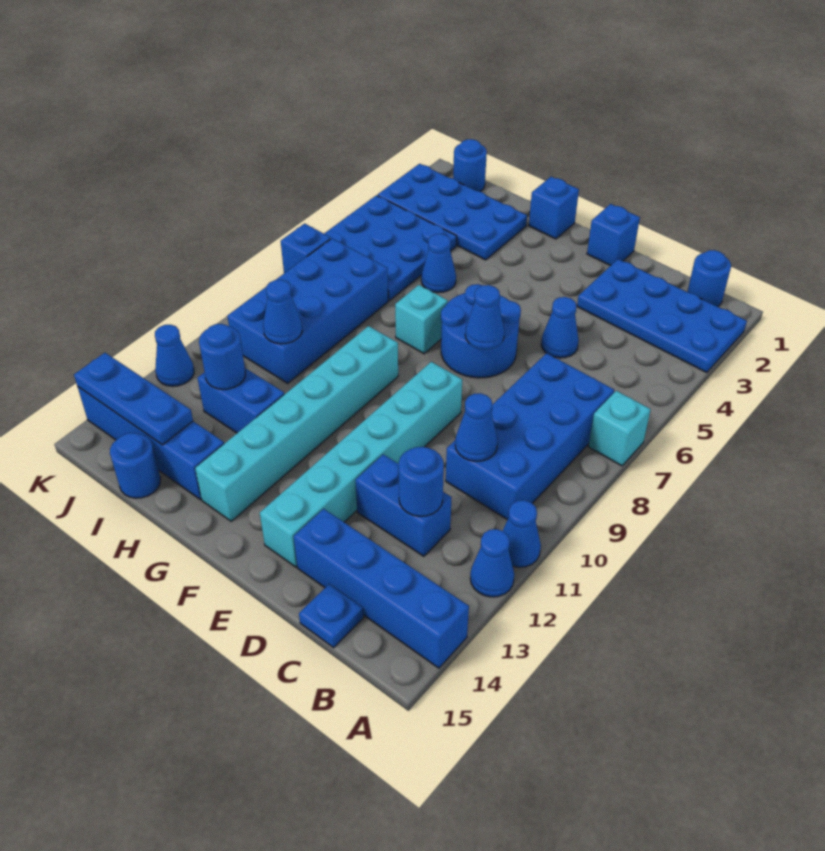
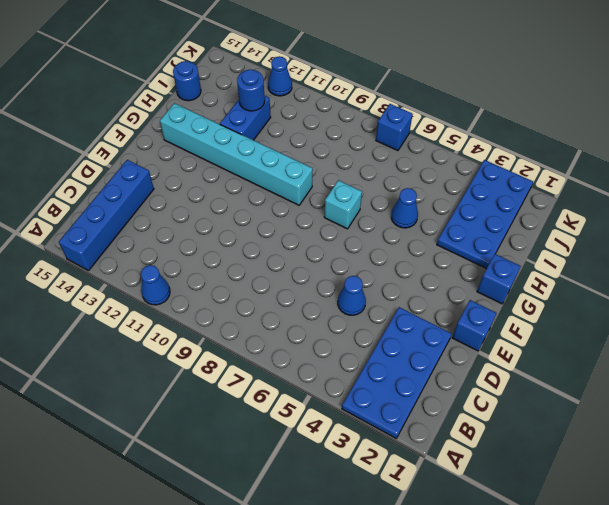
none -> cyan 1x1 brick [588,391,651,466]
none -> blue 1x1 cone [470,529,514,597]
none -> blue 1x1 round brick [687,250,731,307]
none -> blue 2x4 brick [446,353,614,520]

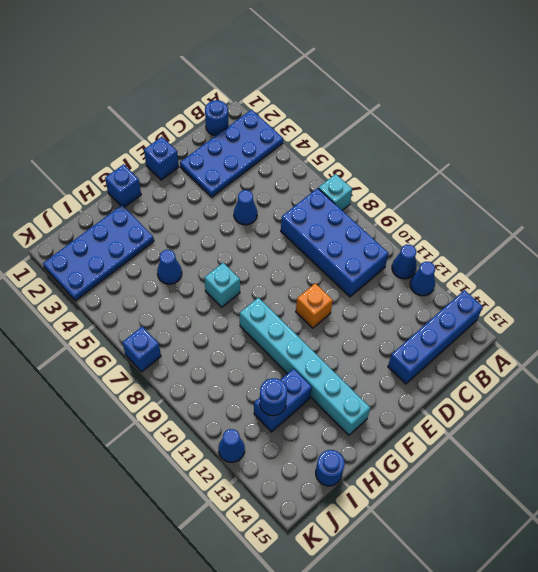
orange 1x1 brick [296,283,333,328] -> cyan 1x6 brick [260,362,462,567]
none -> blue 1x2 brick [355,454,452,556]
none -> blue 1x1 plate [299,584,364,648]
none -> blue 2x2 round brick [441,284,521,378]
none -> blue 1x4 brick [78,387,224,500]

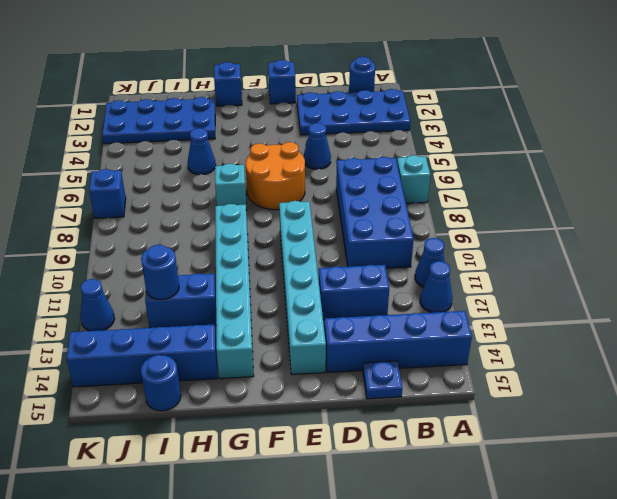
orange 2x2 round brick [246,142,305,210] -> blue 2x2 round brick [441,284,521,378]
none -> blue 3x3 plate [324,195,457,301]
none -> blue 2x4 brick [227,238,388,383]
none -> blue 1x1 round brick [453,139,487,192]
none -> blue 1x1 cone [455,393,498,461]

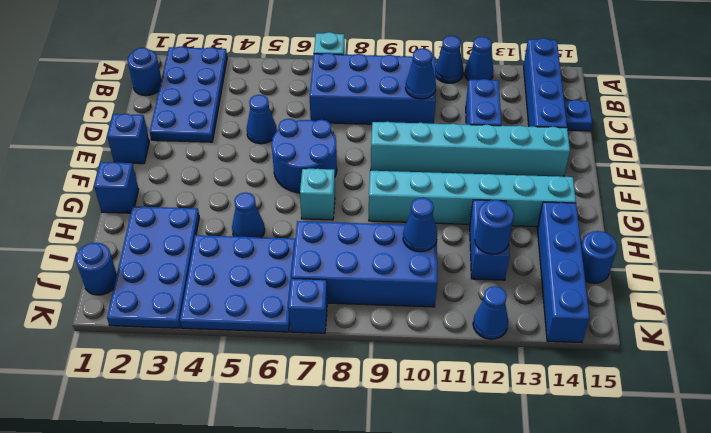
none -> blue 1x1 round brick [399,447,444,516]
none -> blue 1x1 cone [465,285,504,349]
none -> blue 1x3 plate [74,353,193,445]

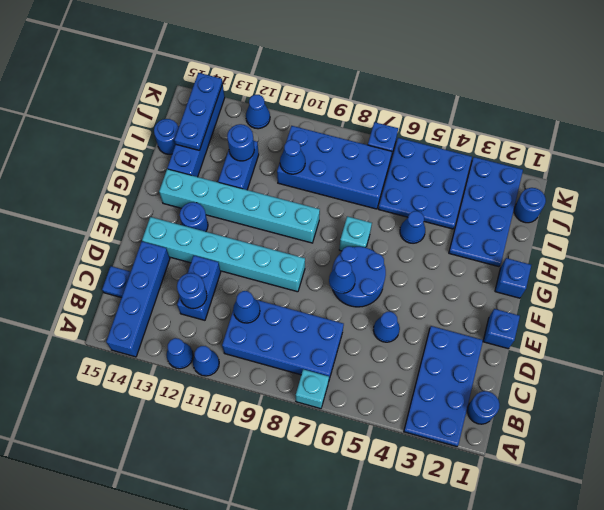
blue 1x1 round brick [180,202,208,232] -> none

